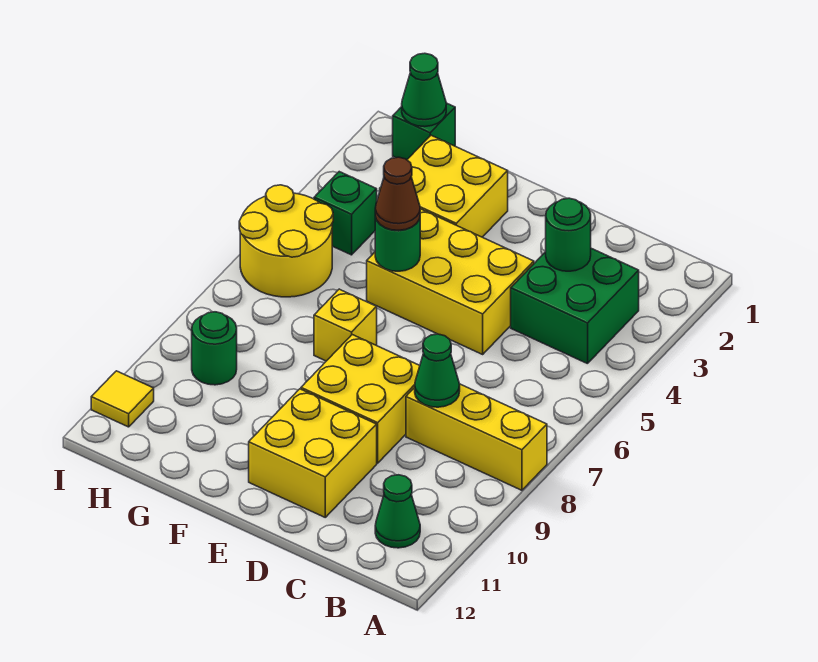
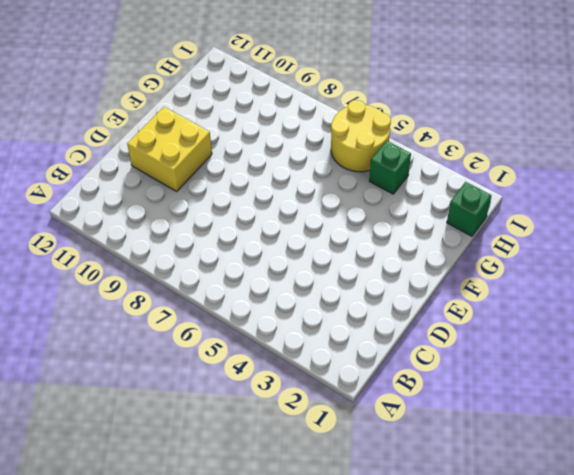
none -> yellow 1x3 brick [406,384,547,490]
none -> green 2x2 brick [511,248,639,364]
none -> green 1x1 cone [375,475,420,548]

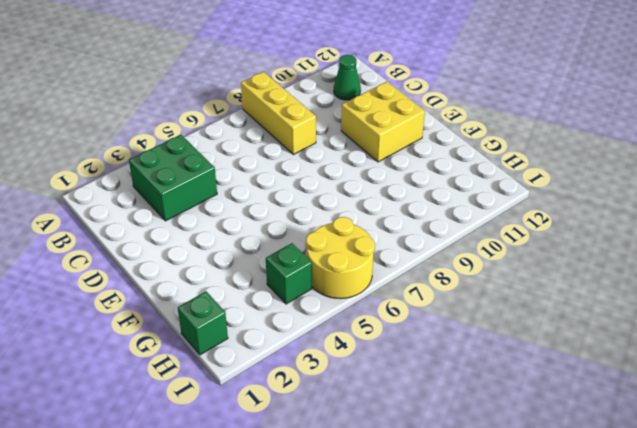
none -> yellow 2x3 brick [367,209,534,354]
none -> yellow 2x2 brick [301,335,420,463]
none -> yellow 2x2 brick [380,135,508,237]

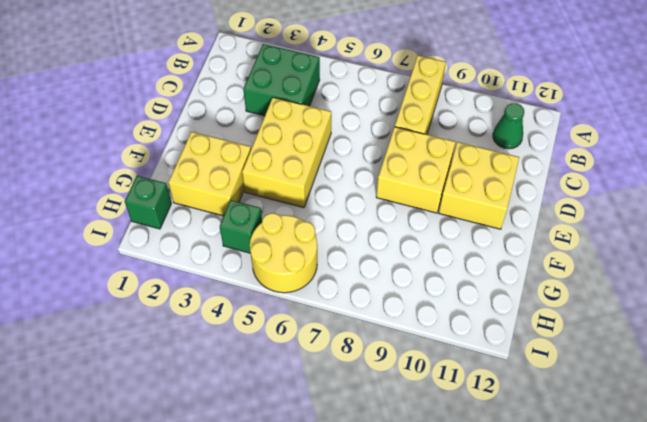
none -> yellow 1x1 brick [314,289,377,361]
none -> green 1x1 round brick [192,312,237,385]
none -> yellow 1x1 tile [91,371,154,427]

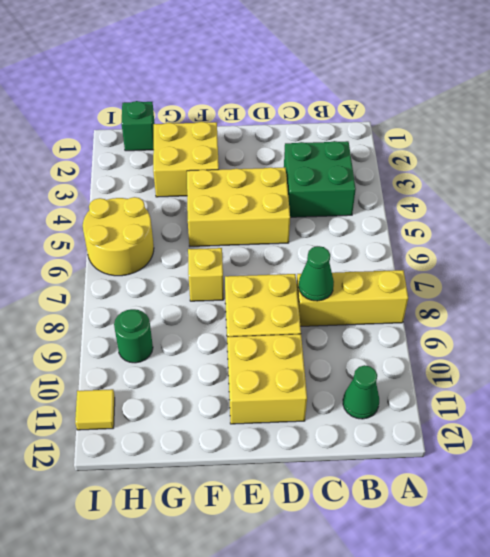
none -> green 1x1 brick [314,172,377,255]
none -> green 1x1 round brick [546,198,591,271]
none -> green 1x1 round brick [375,217,420,271]

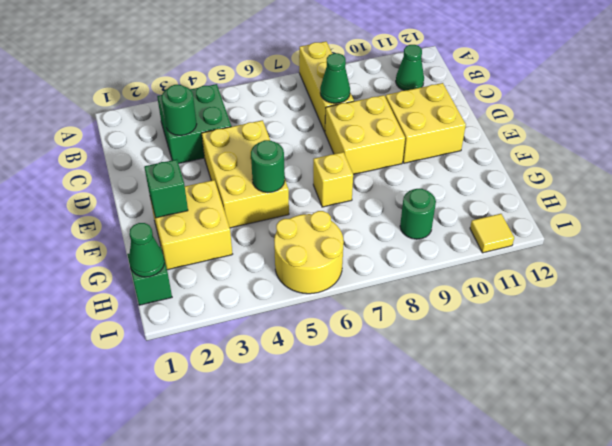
green 1x1 brick [144,159,188,218] -> green 1x1 brick moved to [314,172,377,255]
none -> brown 1x1 cone [375,157,420,230]

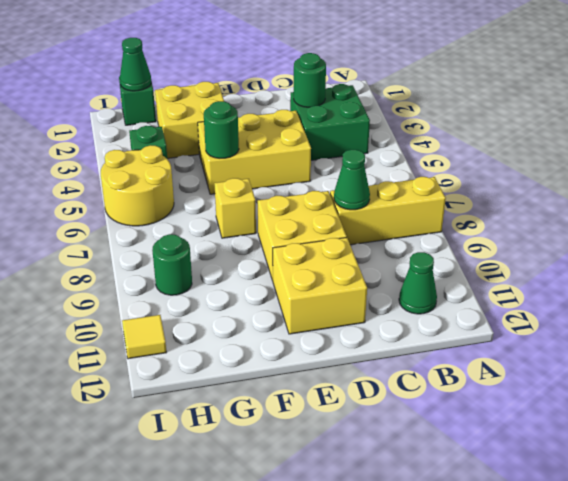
none -> brown 1x1 cone [375,157,420,230]

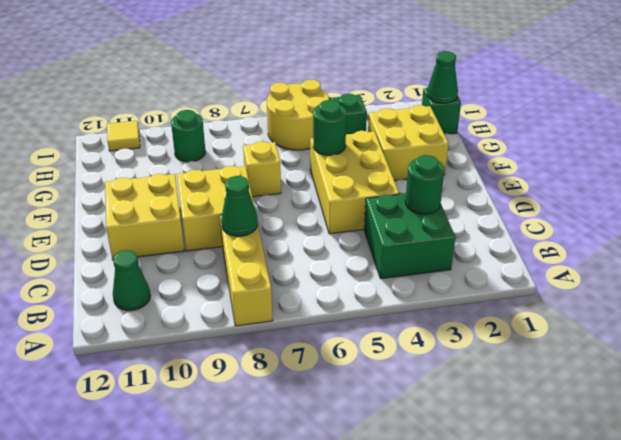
none -> brown 1x1 cone [375,157,420,230]

